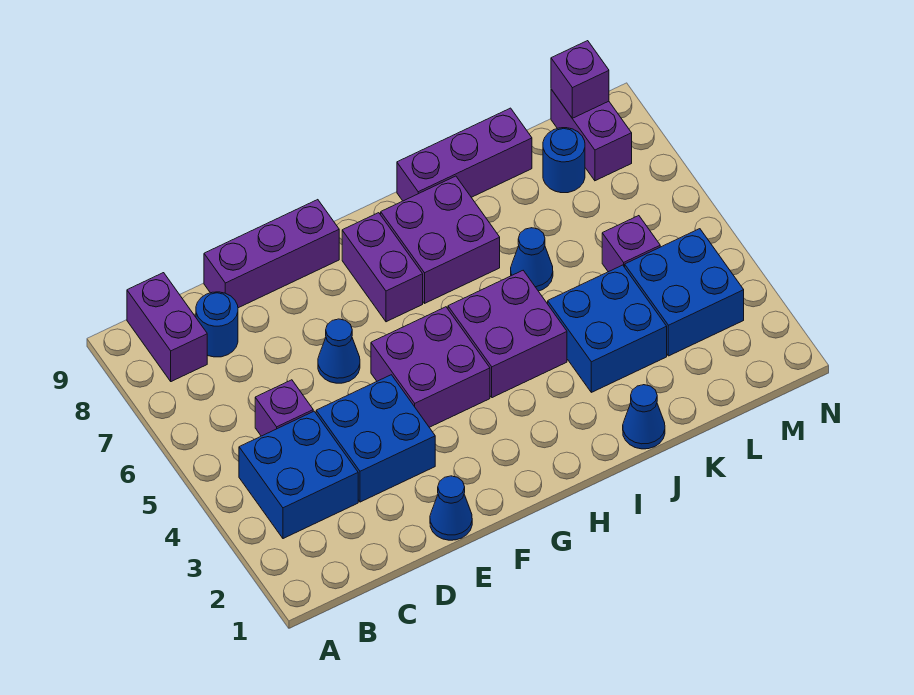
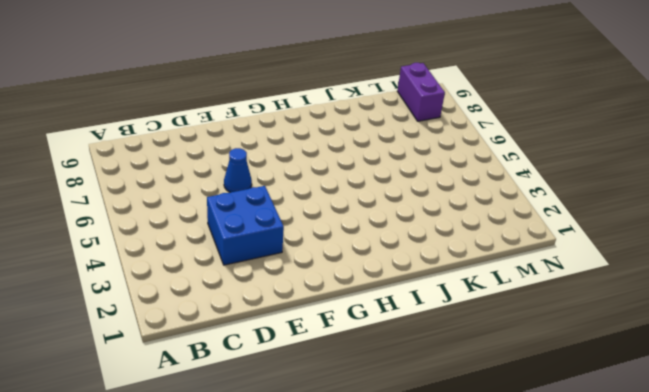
none -> blue 2x2 brick [239,411,358,539]
none -> purple 1x2 brick [127,273,207,382]
none -> purple 1x1 brick [255,380,313,436]

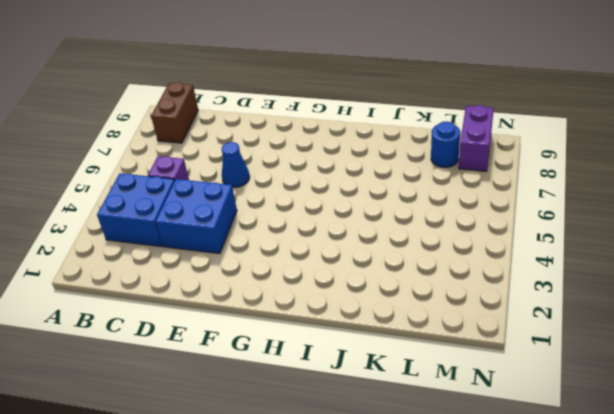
brown 1x2 brick [151,82,198,143] -> purple 1x2 brick [127,273,207,382]
none -> blue 1x1 round brick [196,292,238,357]
none -> purple 1x3 brick [204,200,339,308]
none -> blue 1x1 cone [430,476,472,540]

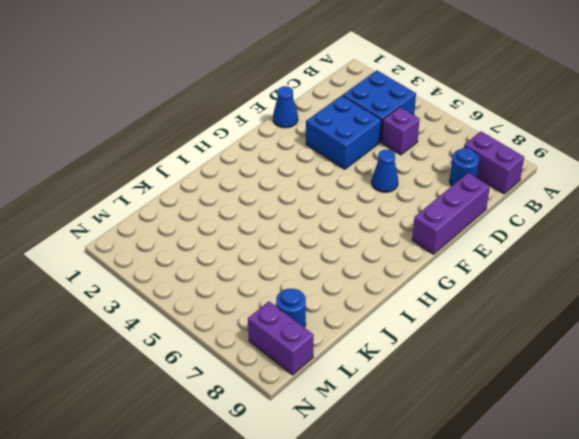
none -> purple 2x2 brick [371,307,490,427]
none -> purple 1x2 brick [342,213,423,322]
none -> purple 2x2 brick [448,271,567,398]

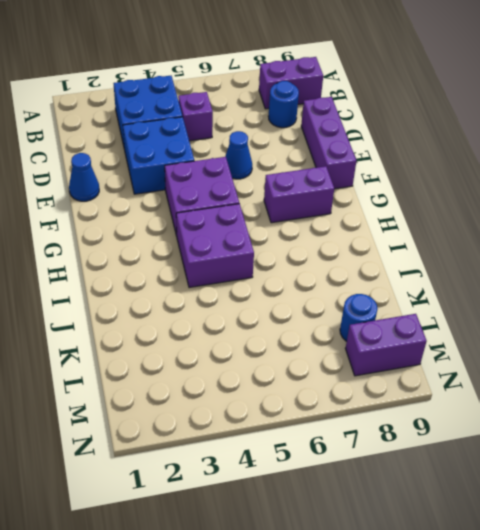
none -> purple 2x2 brick [381,176,500,303]
none -> purple 1x3 brick [397,108,532,201]
none -> blue 1x1 cone [623,385,665,449]

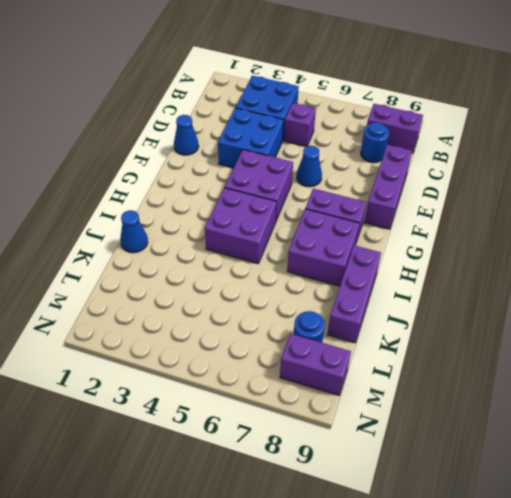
none -> blue 2x2 brick [548,265,667,392]
none -> blue 1x1 cone [511,228,553,291]
none -> blue 2x2 brick [625,229,744,356]

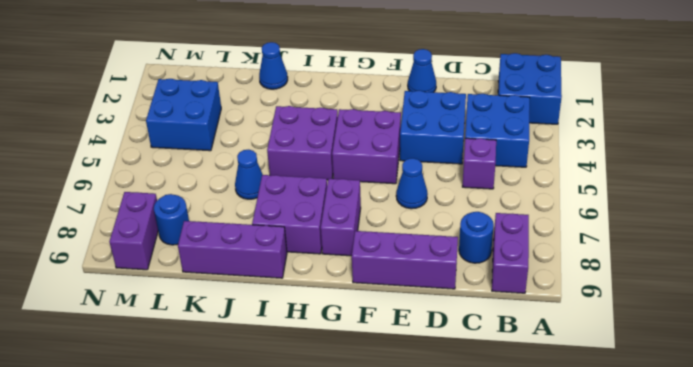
blue 2x2 brick [498,53,562,124] -> blue 2x2 brick moved to [548,265,667,392]
none -> purple 1x1 brick [602,216,660,272]
none -> purple 1x1 brick [551,41,609,118]

